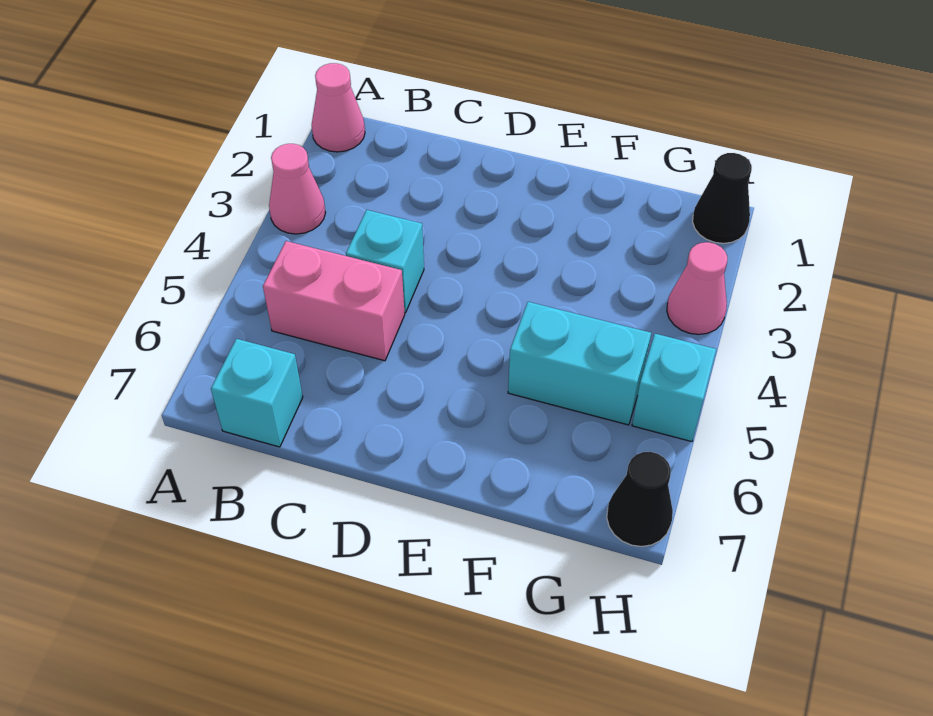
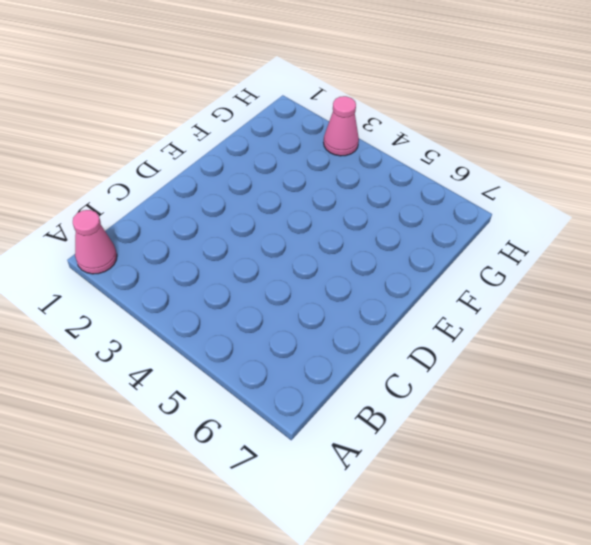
none -> pink 1x1 cone [269,144,326,234]
none -> pink 1x2 brick [263,241,405,361]

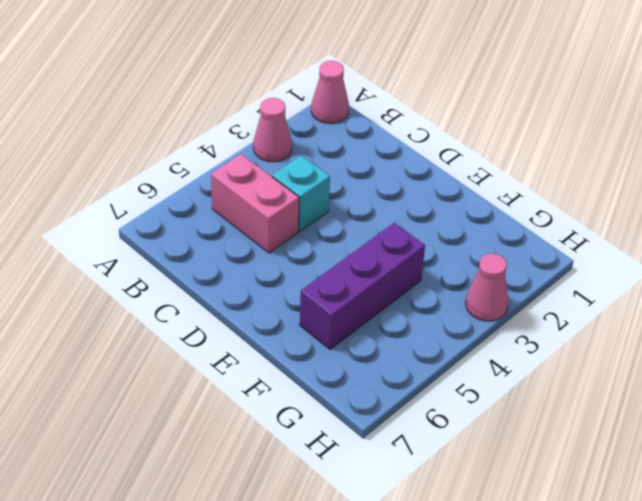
purple 1x3 brick [300,223,425,349] -> cyan 1x2 brick [508,302,651,425]
none -> cyan 1x1 brick [211,339,303,447]
none -> black 1x1 cone [693,153,752,243]

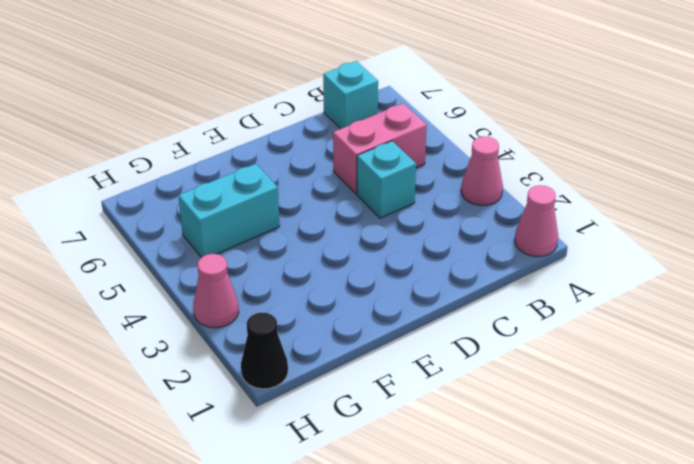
none -> cyan 1x1 brick [632,334,716,442]
none -> black 1x1 cone [607,452,673,547]

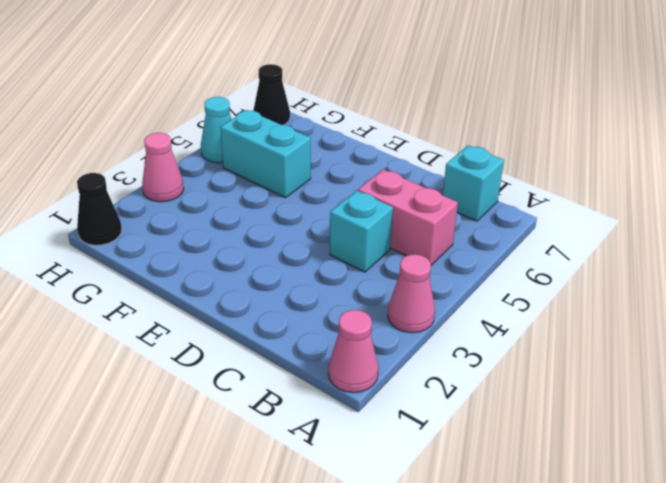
cyan 1x1 cone [201,97,232,163] -> cyan 1x1 brick [632,334,716,442]

